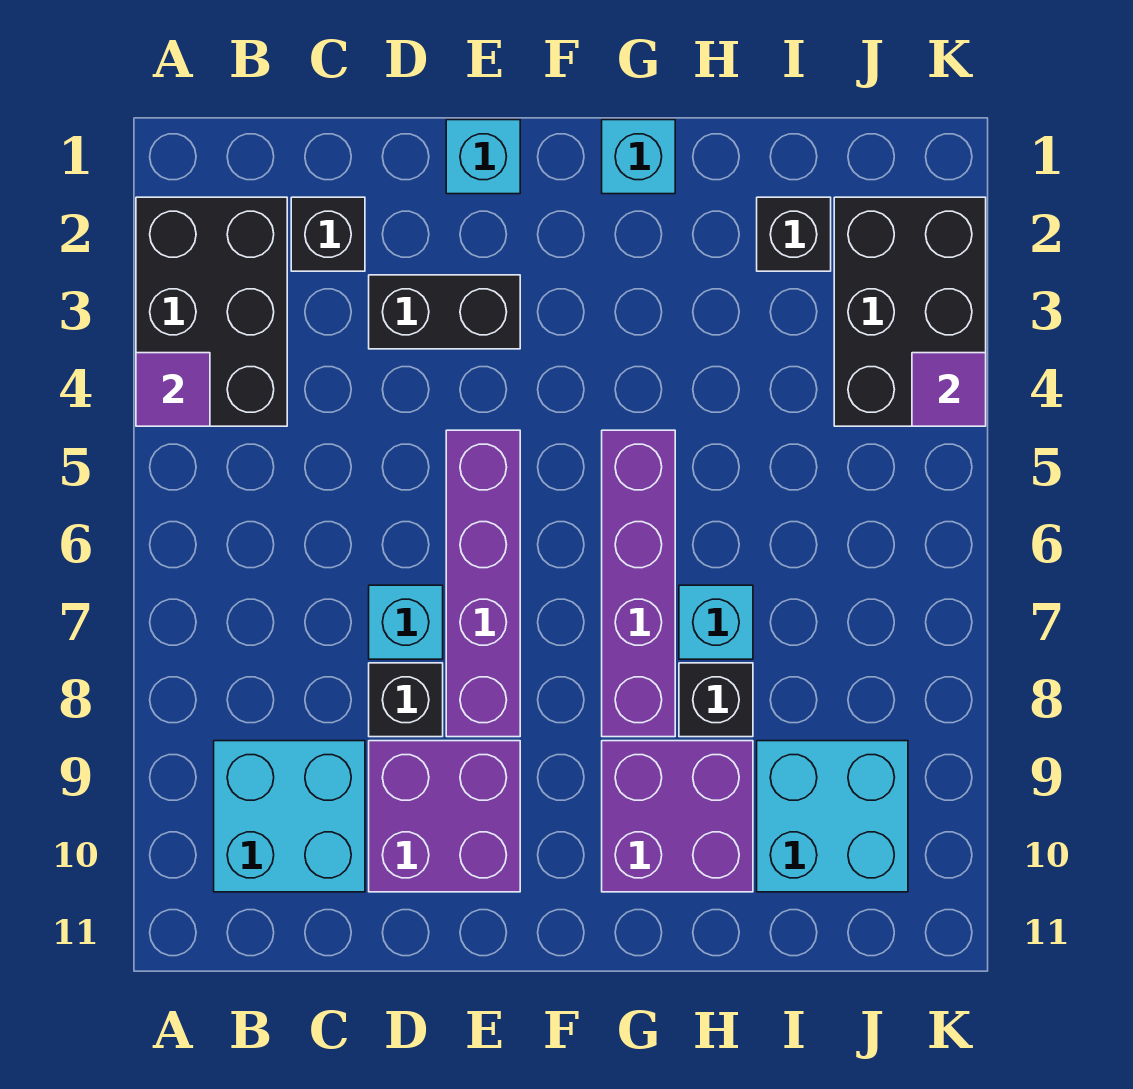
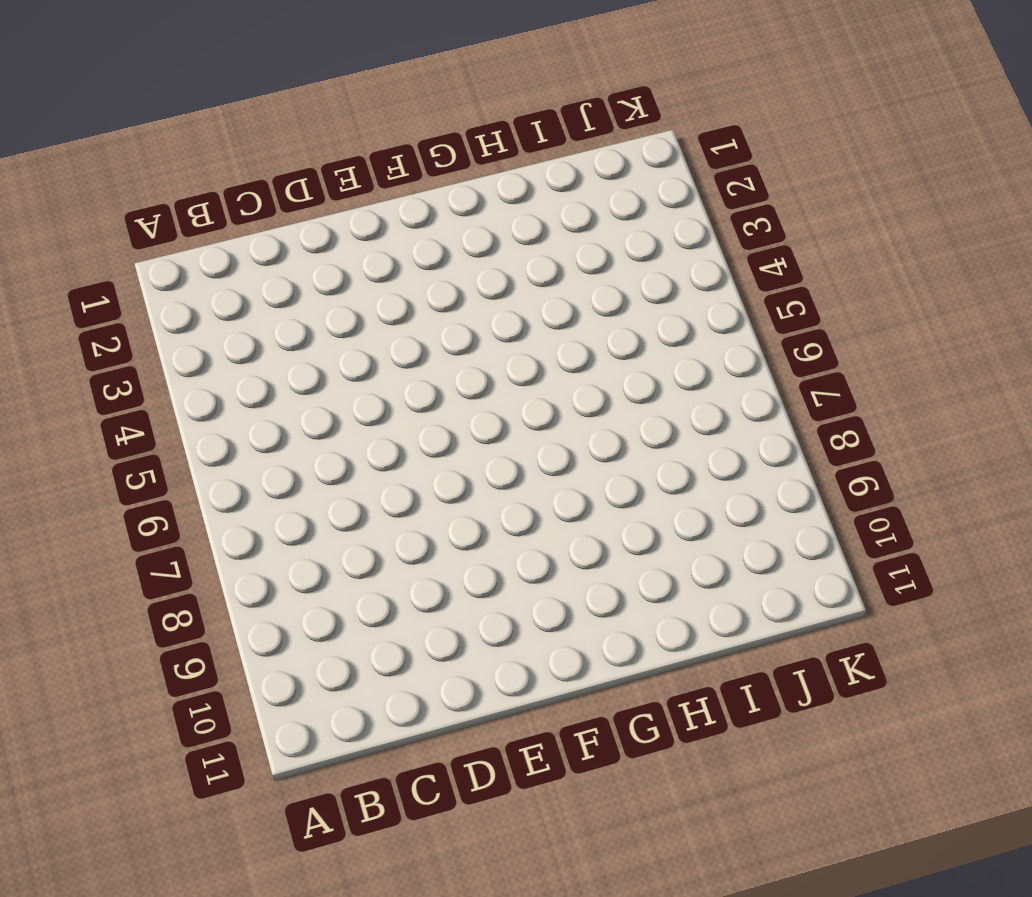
none -> black 2x3 brick [136,197,287,426]
none -> cyan 2x2 brick [214,741,365,892]
none -> black 1x1 brick [291,197,365,271]

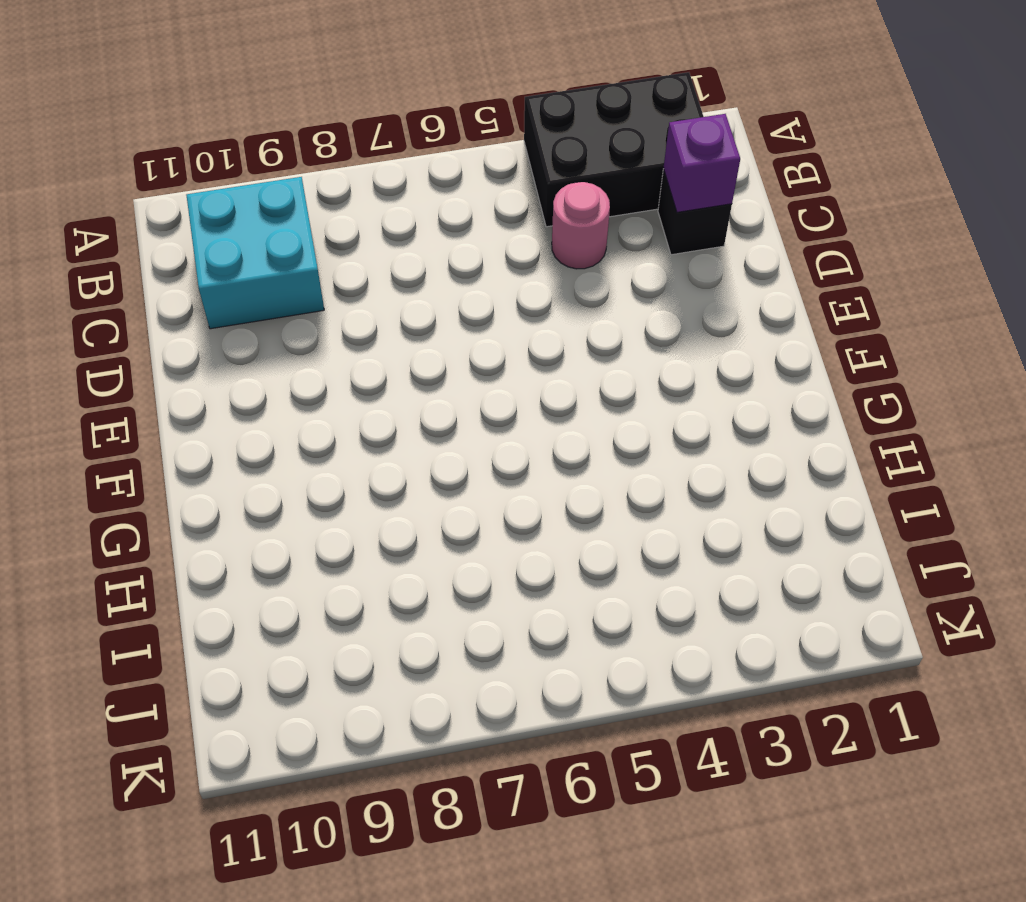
purple 1x1 brick [664,114,740,212] -> none
pink 1x1 round brick [552,182,610,269] -> none
none -> black 1x2 brick [369,275,520,349]
none -> cyan 1x1 brick [369,585,443,659]
none -> black 1x1 brick [369,663,443,737]

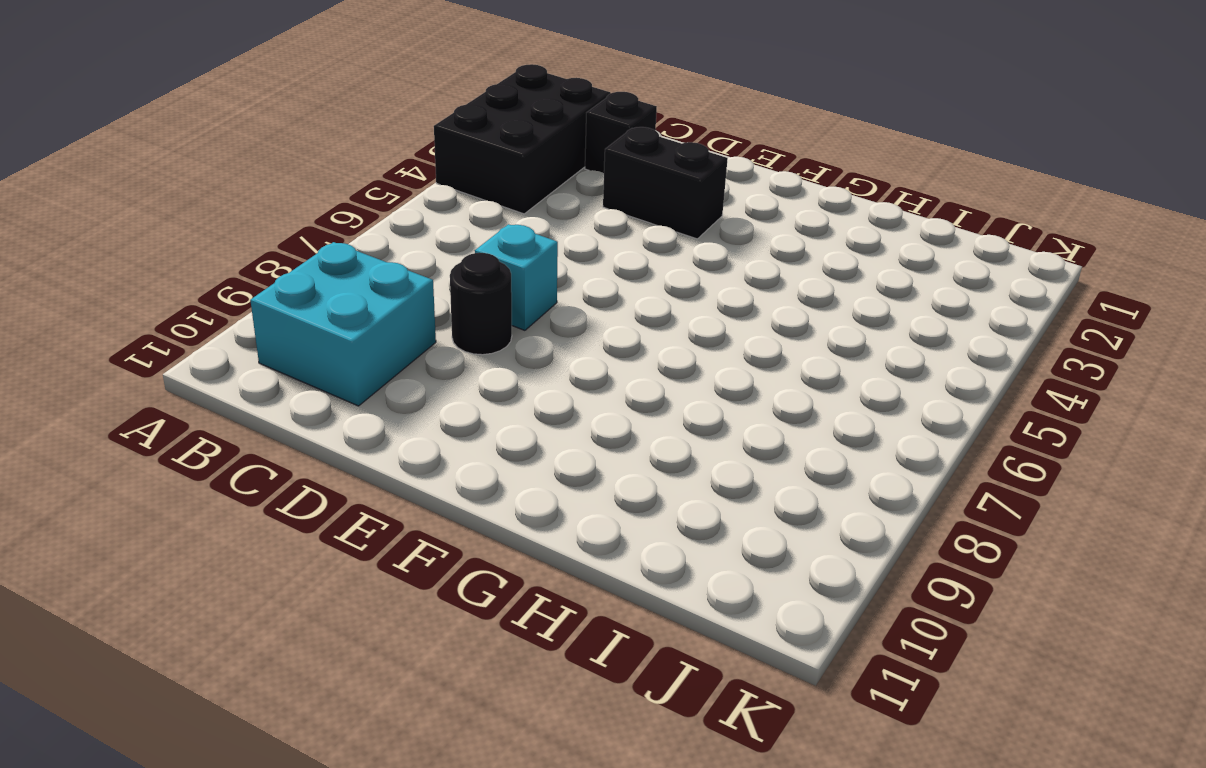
black 1x1 round brick [450,253,512,355] -> black 1x1 brick [369,663,443,737]
none -> purple 2x2 brick [369,741,520,892]
none -> cyan 1x1 brick [446,120,520,194]
none -> purple 1x4 brick [446,430,520,737]

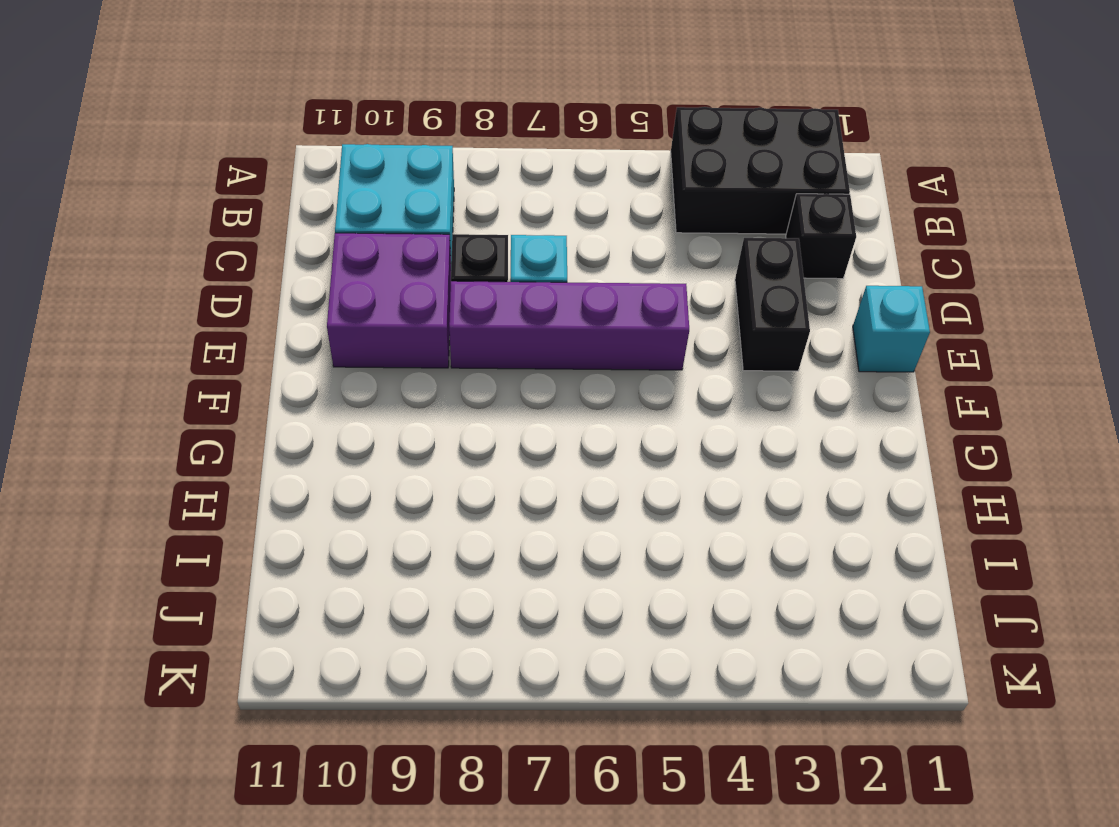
none -> cyan 1x1 brick [602,120,675,194]
none -> purple 1x4 brick [602,430,675,737]
none -> purple 2x2 brick [602,741,753,892]

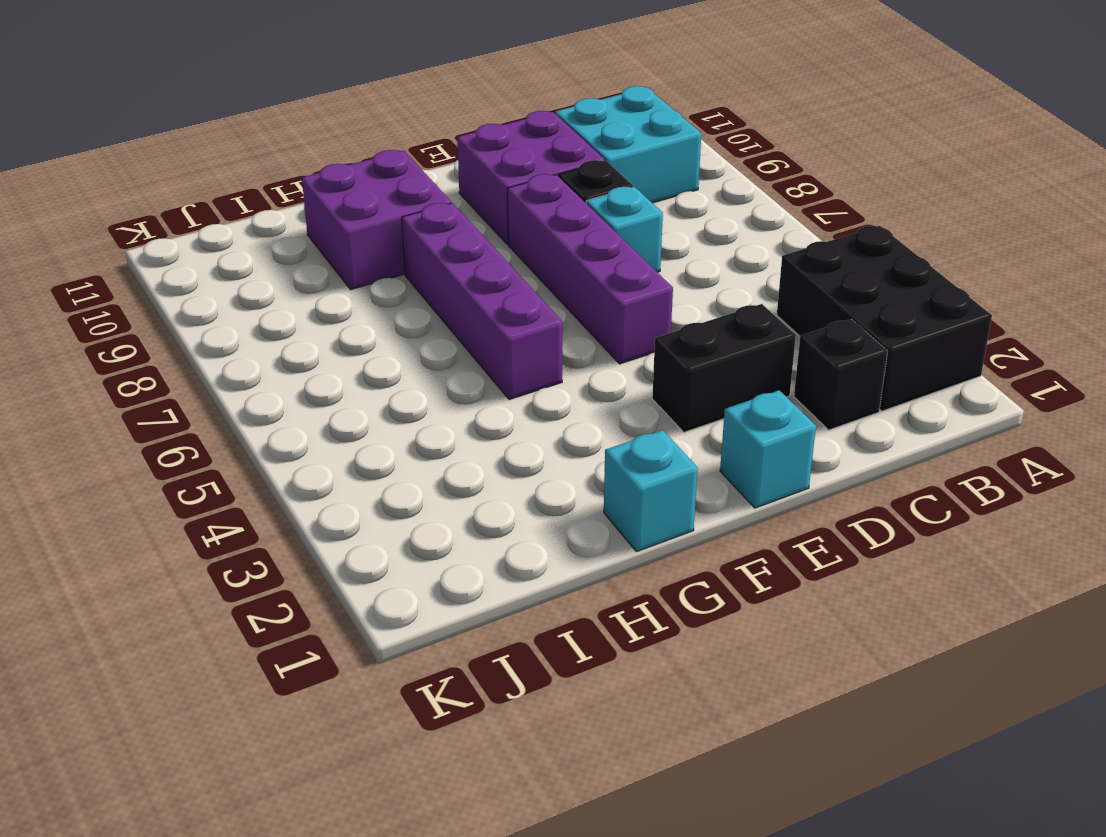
none -> cyan 1x1 brick [679,585,753,659]
none -> black 1x1 brick [679,663,753,737]
none -> black 1x1 brick [757,197,831,271]

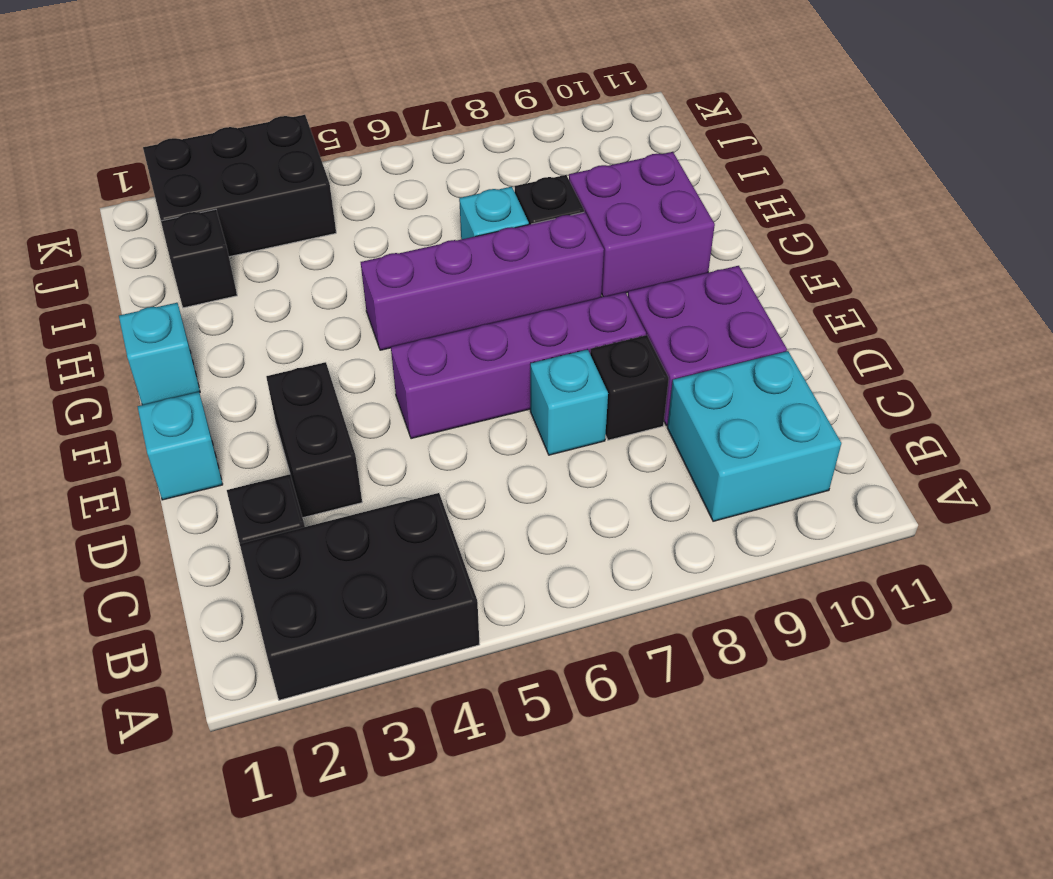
none -> cyan 2x2 brick [757,741,908,892]
none -> purple 1x1 tile [136,353,210,426]
none -> purple 1x1 tile [912,353,986,426]

